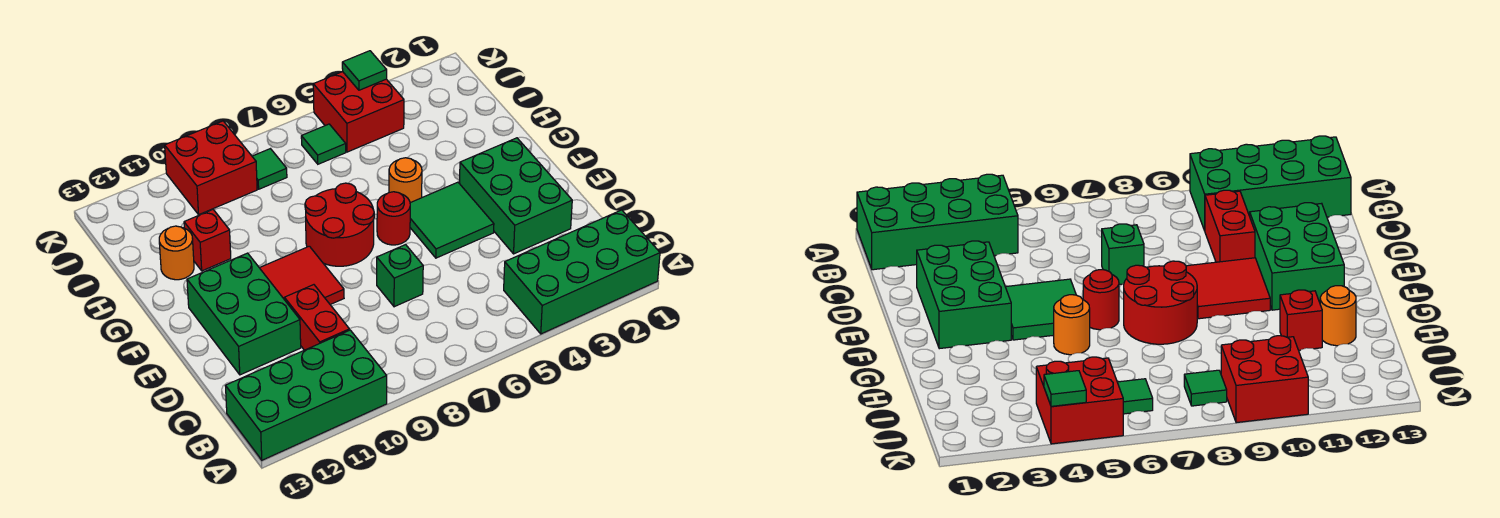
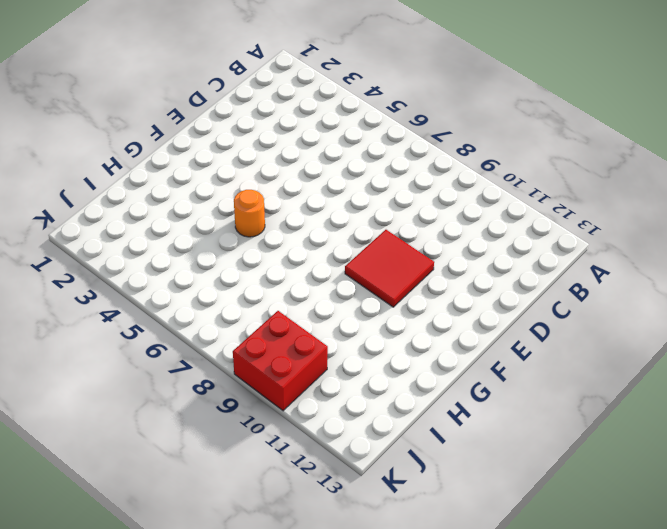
none -> green 2x4 brick [504,210,660,334]
none -> green 2x4 brick [226,330,387,460]
none -> red 1x2 brick [284,285,349,350]

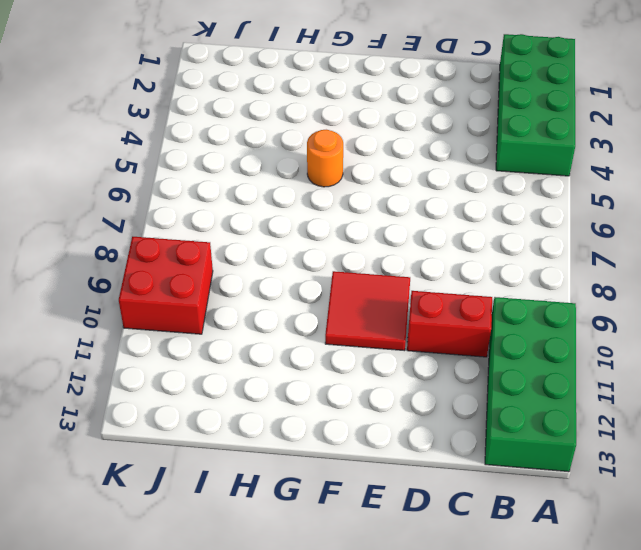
none -> green 2x3 brick [459,138,572,254]
none -> green 1x1 brick [377,245,423,307]
none -> green 2x3 brick [187,253,301,375]

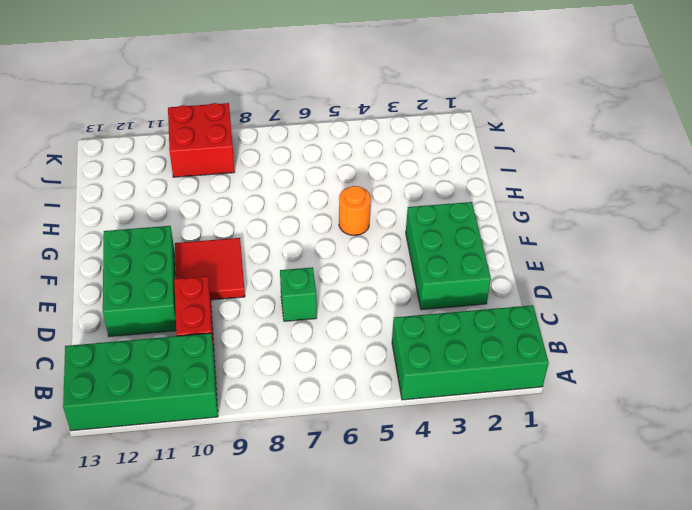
none -> green 2x2 tile [410,182,494,258]
none -> red 1x1 round brick [377,192,410,245]
none -> red 2x2 round brick [305,183,374,266]

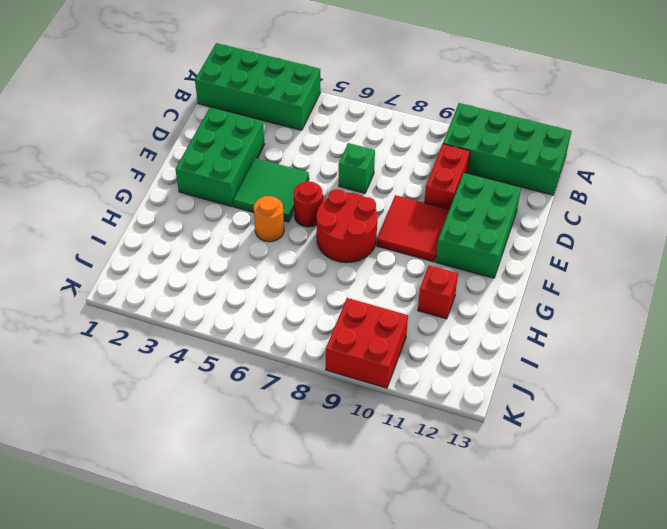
none -> orange 1x1 round brick [159,226,194,280]
none -> red 2x2 brick [313,72,404,152]
none -> green 1x1 tile [301,124,346,164]

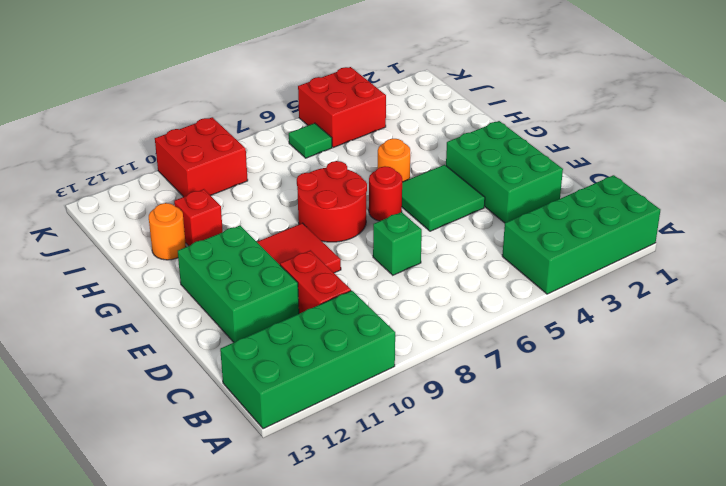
none -> green 1x1 tile [252,149,287,189]
none -> green 1x1 tile [342,51,387,90]

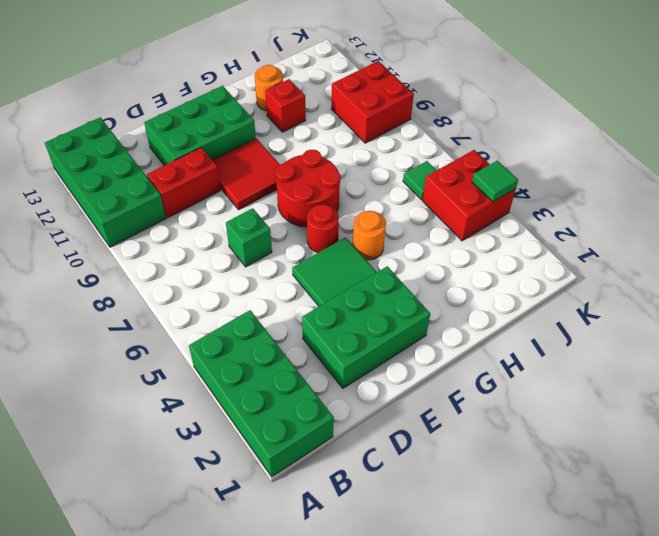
none -> green 1x1 tile [252,149,287,189]

